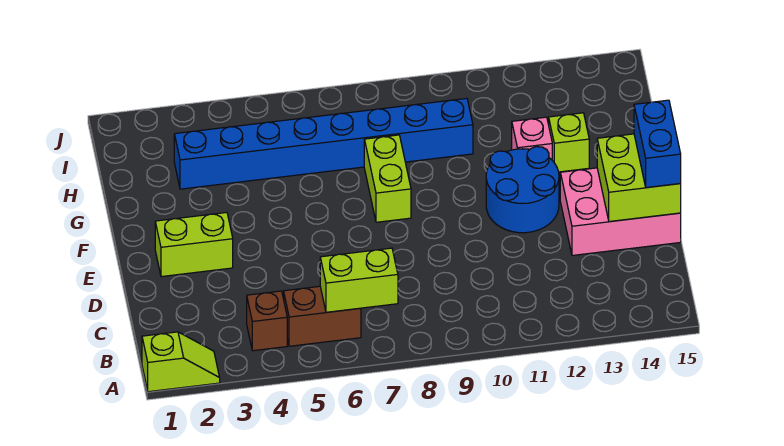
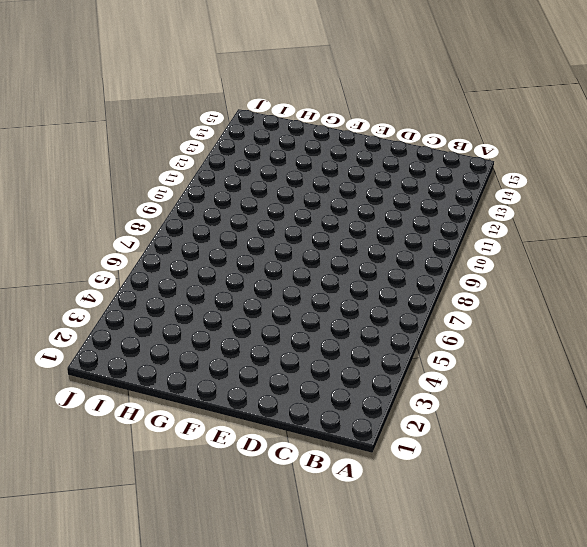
none -> lime 1x2 slope [142,332,220,392]
none -> brown 1x1 brick [247,291,287,351]
none -> brown 1x2 brick [284,286,361,346]

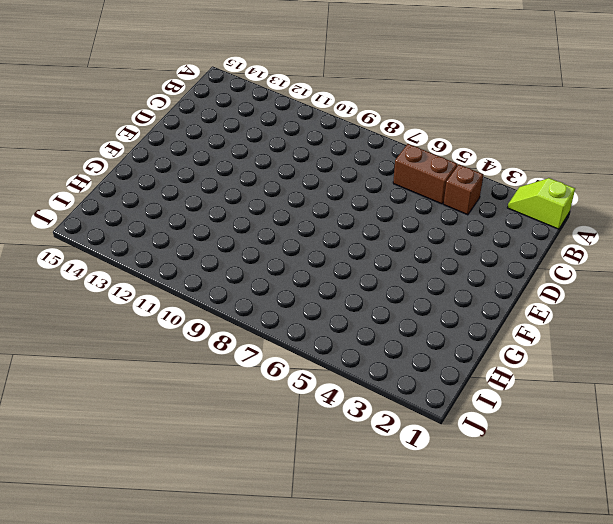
none -> pink 2x3 brick [560,168,681,255]
none -> lime 1x2 brick [155,212,233,277]
none -> blue 2x2 round brick [486,147,559,233]

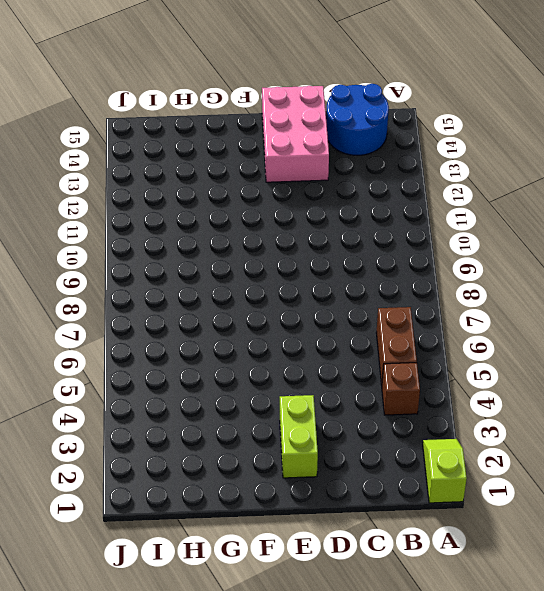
blue 2x2 round brick [326,84,389,155] -> blue 2x2 round brick moved to [486,147,559,233]
none -> lime 1x2 brick [364,135,411,222]
none -> pink 1x1 brick [512,117,552,160]
none -> lime 1x1 brick [549,113,589,172]

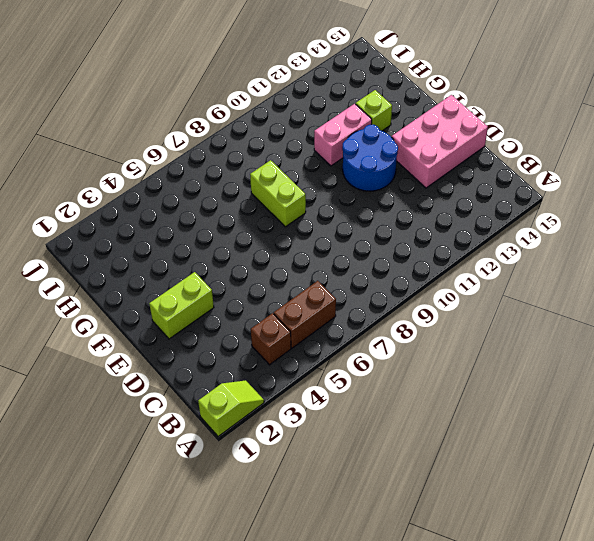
pink 1x2 brick [314,104,372,166] -> pink 1x1 brick [512,117,552,160]
none -> blue 1x8 brick [174,98,473,189]
none -> lime 1x2 brick [320,248,398,312]
none -> lime 2x2 brick [597,134,681,222]

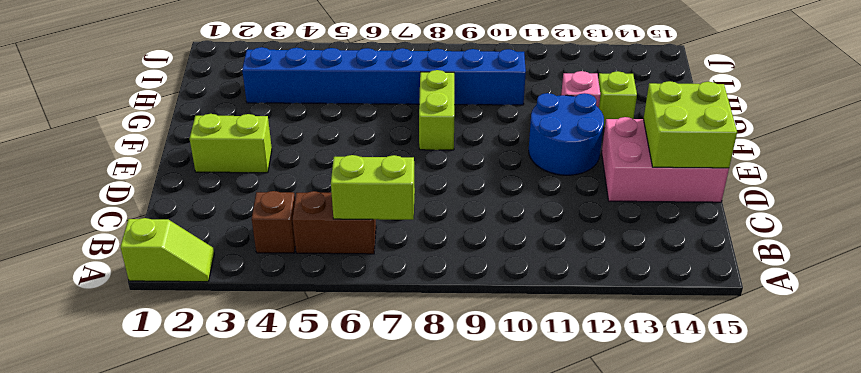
none -> blue 1x2 brick [634,100,681,188]

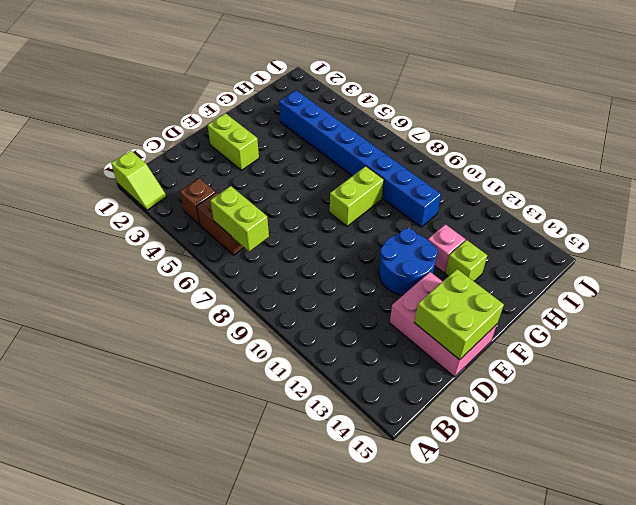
none -> blue 1x2 brick [634,100,681,188]

